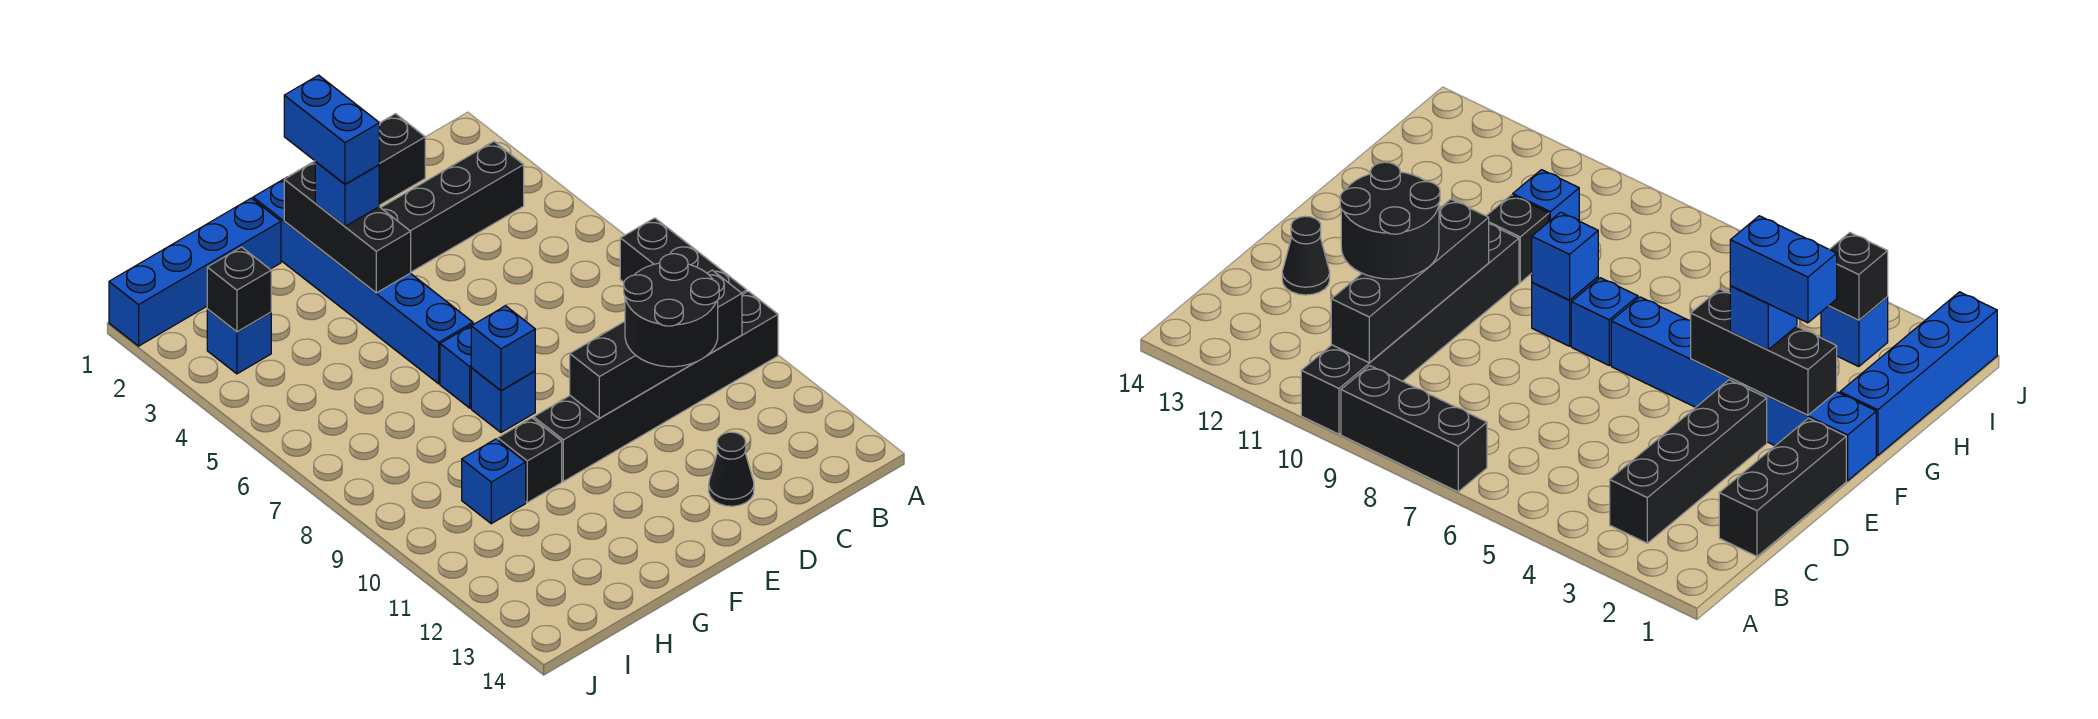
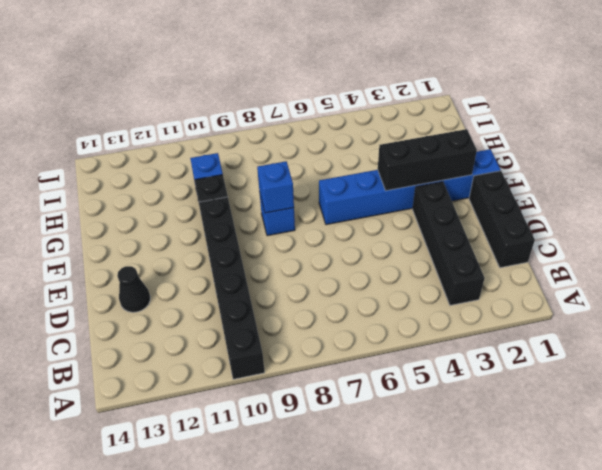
none -> black 1x3 brick [620,218,747,294]
none -> blue 1x1 brick [440,324,474,408]
none -> blue 1x4 brick [109,198,281,346]

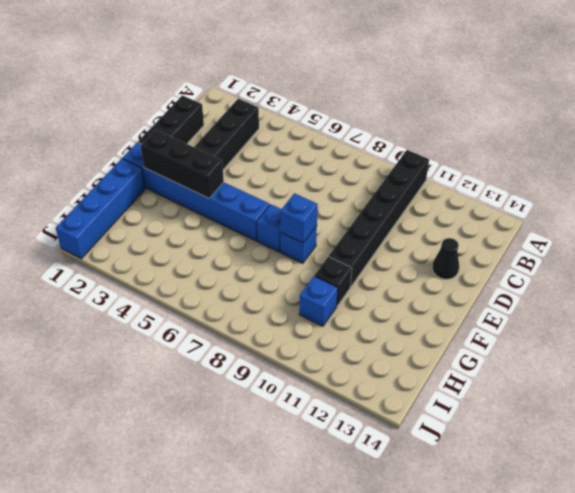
none -> black 1x3 brick [620,218,747,294]
none -> blue 1x1 brick [207,309,271,374]
none -> black 1x4 brick [570,270,742,418]

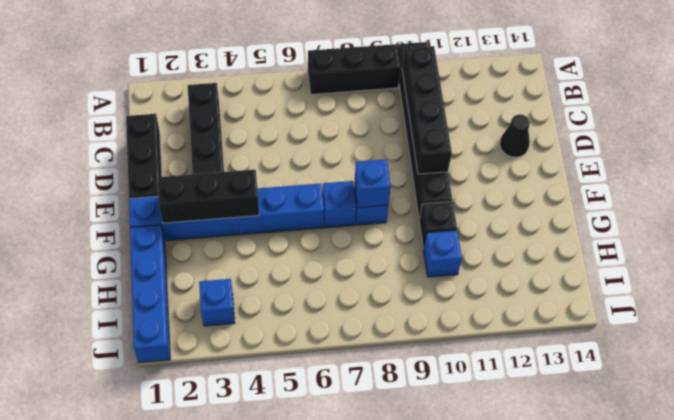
none -> black 1x1 brick [207,247,271,332]
none -> black 2x2 round brick [624,254,719,367]
none -> blue 1x1 brick [315,162,379,226]

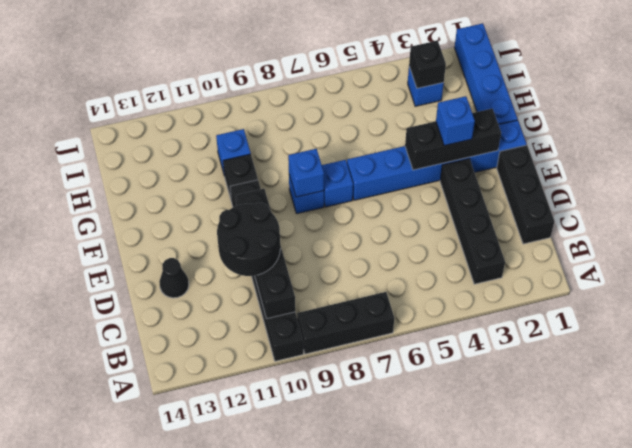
none -> blue 1x2 brick [284,75,379,184]

